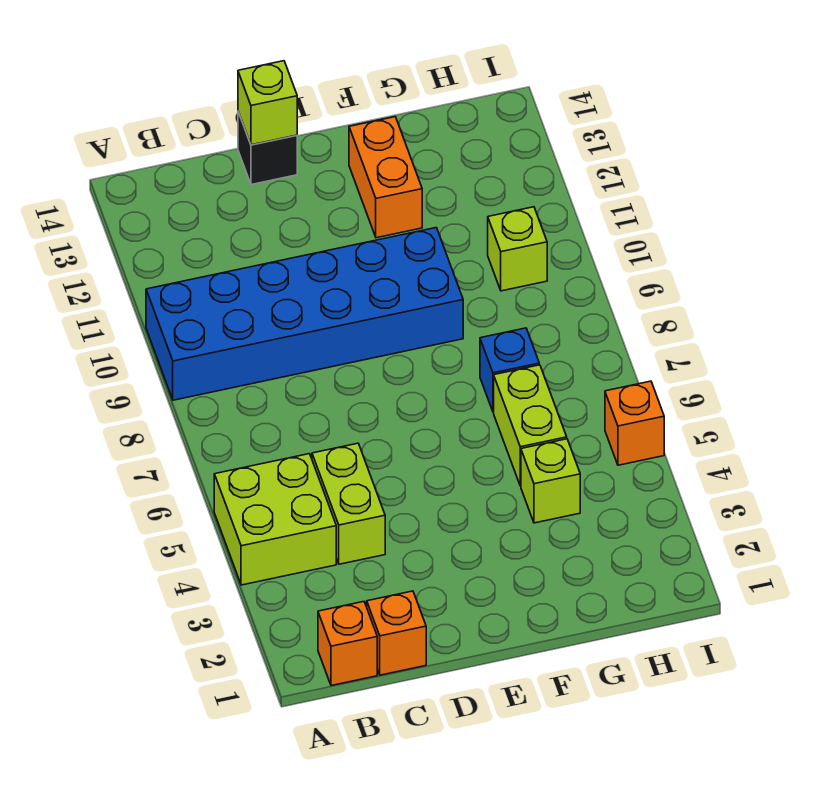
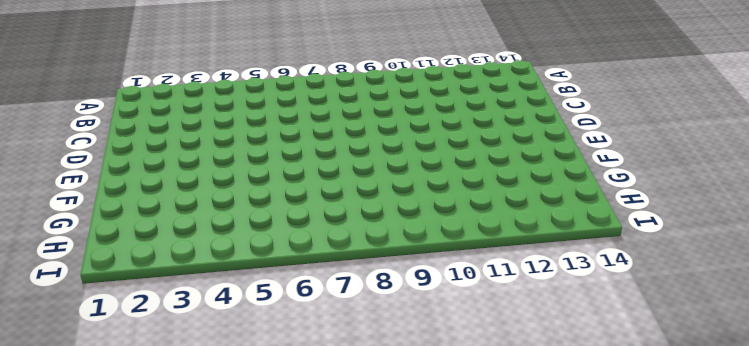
none -> lime 2x2 brick [214,454,336,585]
none -> blue 2x6 brick [146,228,463,400]
none -> orange 1x1 brick [318,602,377,686]

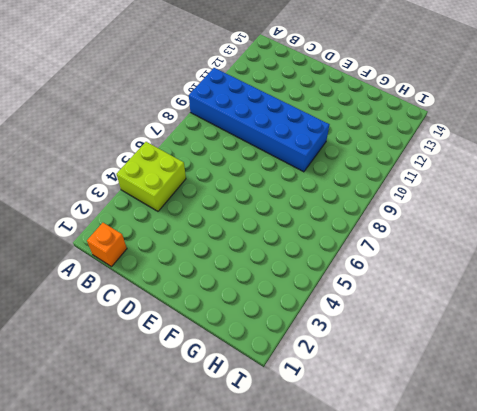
none -> orange 1x1 brick [367,591,426,675]
none -> lime 1x2 brick [312,443,385,564]
none -> black 1x1 brick [238,112,297,185]

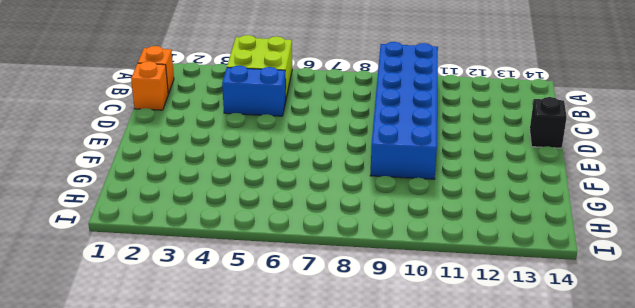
blue 1x2 brick [222,66,286,116] -> lime 1x2 brick [312,443,385,564]
none -> orange 1x2 brick [349,117,422,238]
none -> lime 1x1 brick [521,439,580,523]
none -> lime 1x2 brick [494,365,567,486]

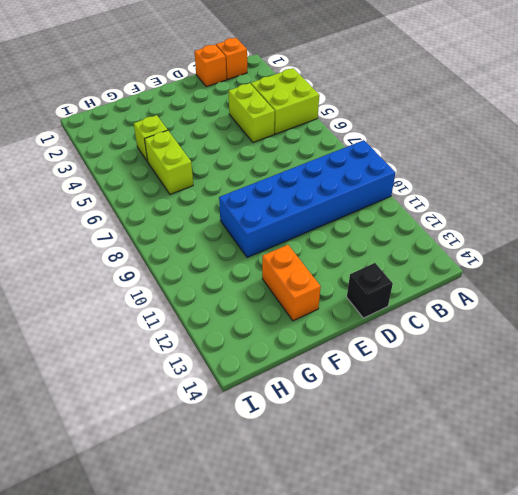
none -> blue 1x1 brick [480,328,539,412]
none -> lime 1x1 brick [488,207,547,291]
none -> orange 1x1 brick [605,381,664,465]

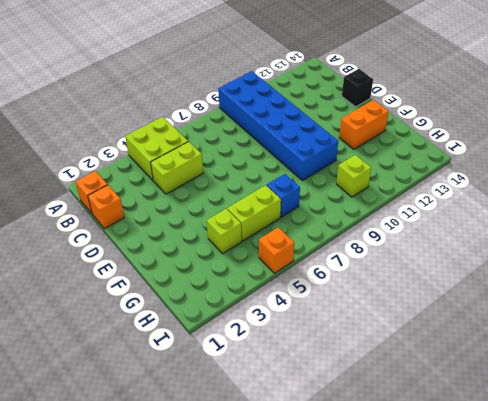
none -> lime 1x1 brick [238,61,297,145]

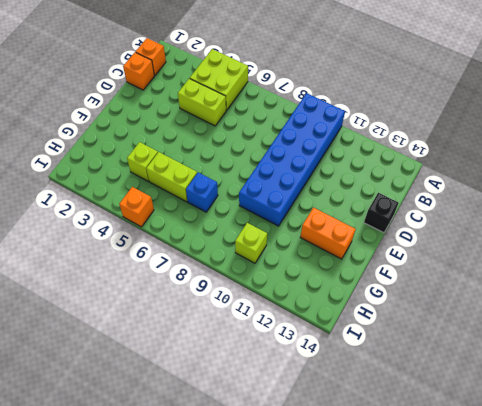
none -> lime 1x1 brick [238,61,297,145]

